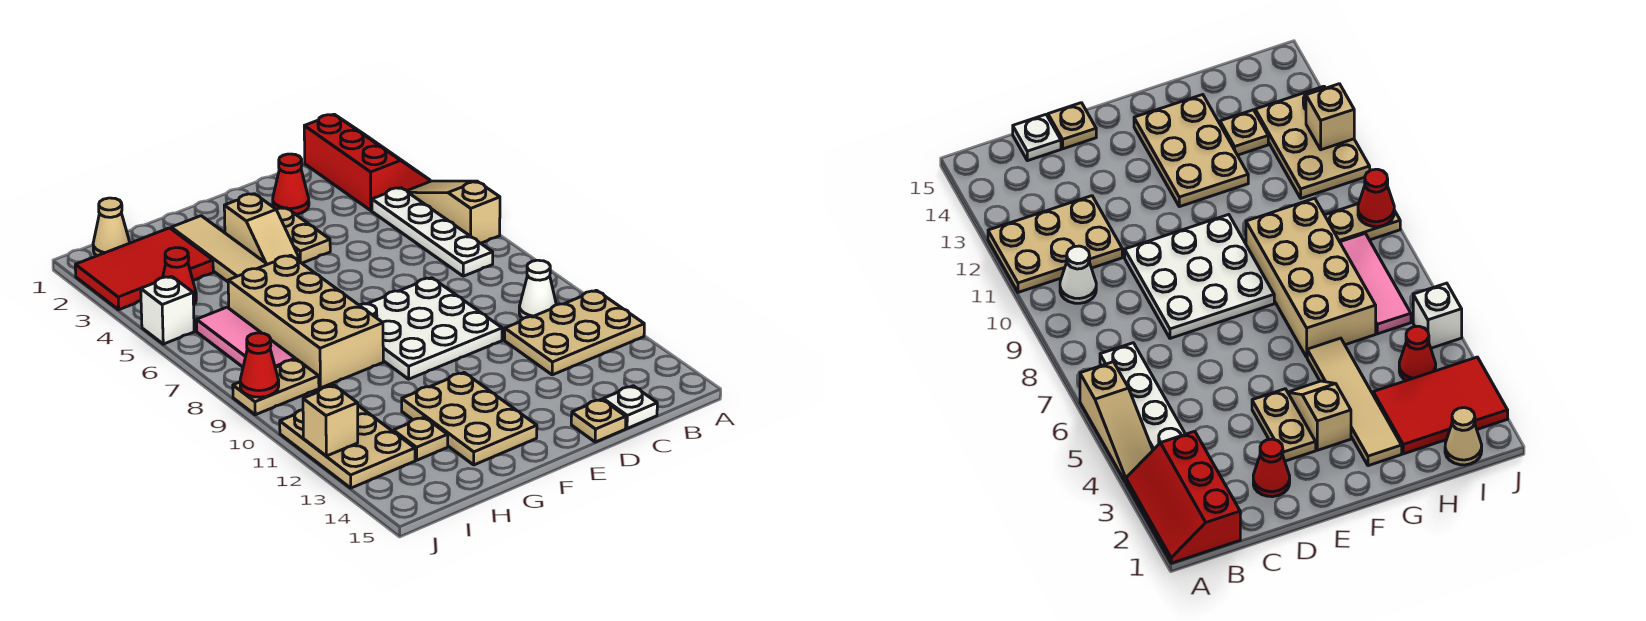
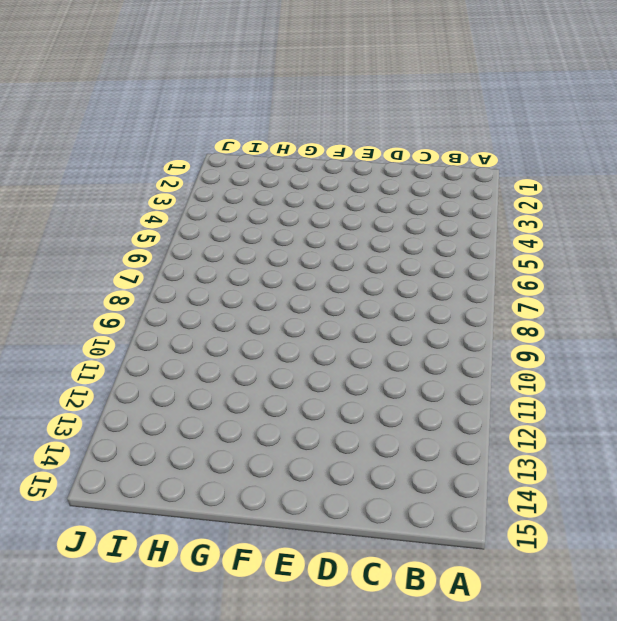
none -> red 2x3 slope [304,114,430,211]
none -> tan 1x3 slope [407,181,500,243]
none -> tan 2x3 plate [505,290,644,375]

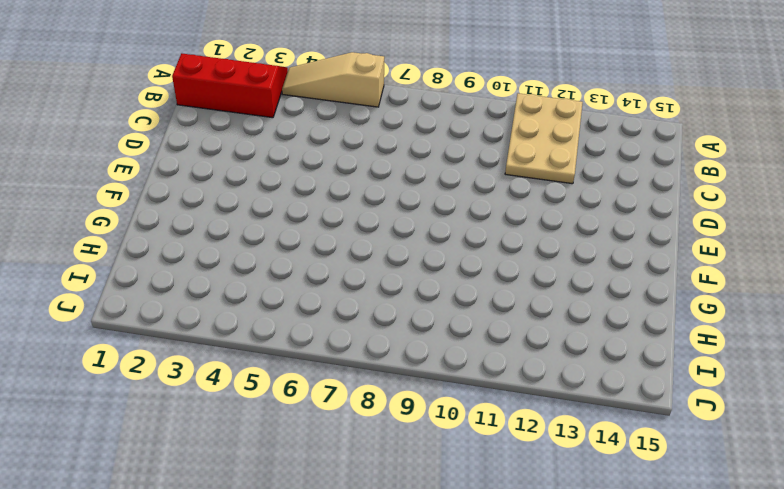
none -> white 1x4 plate [372,188,493,276]
none -> white 1x1 cone [519,260,556,318]
none -> white 1x1 plate [603,386,657,428]

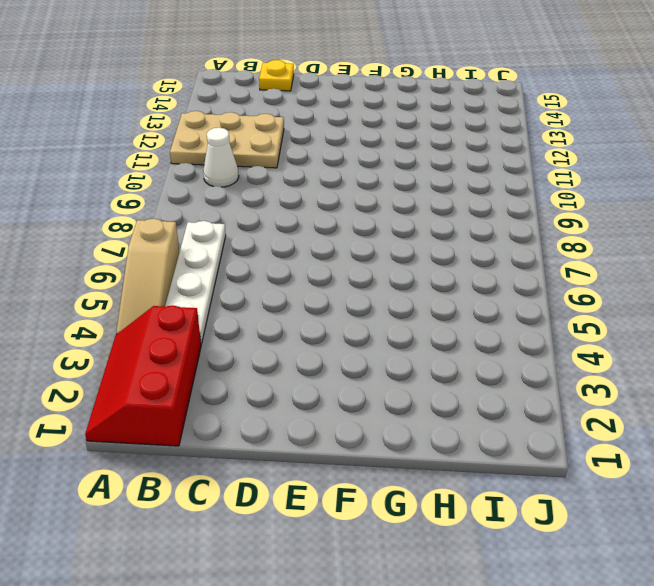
yellow 1x1 plate [259,60,294,91] -> white 1x1 plate [603,386,657,428]
none -> red 1x1 cone [273,154,309,214]
none -> white 3x3 plate [359,278,502,379]
none -> tan 1x1 plate [571,399,626,442]

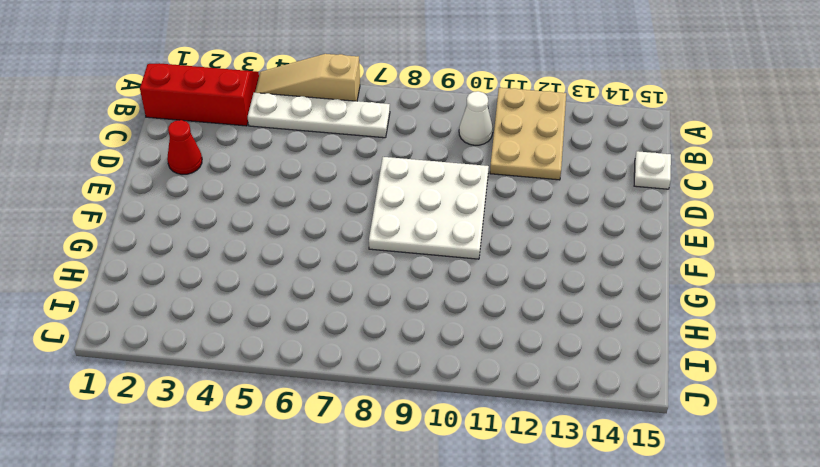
none -> tan 1x1 plate [571,399,626,442]
none -> tan 1x2 plate [276,208,330,263]
none -> tan 1x2 slope [224,194,299,264]

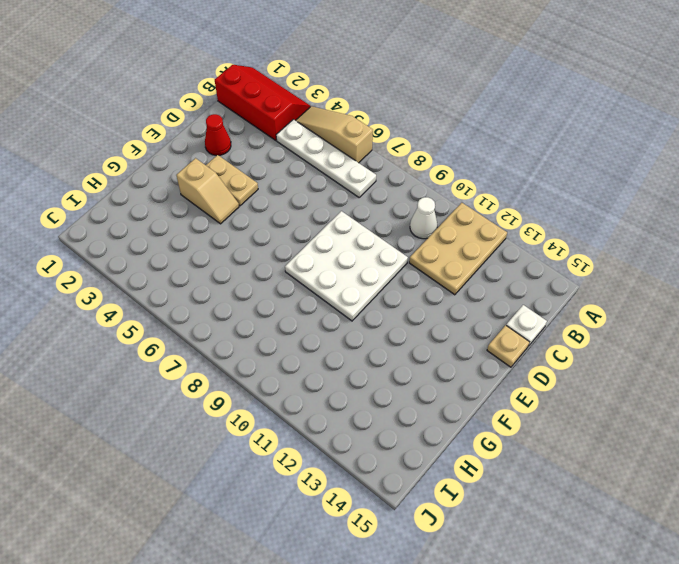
none -> tan 2x3 plate [402,373,537,465]
none -> tan 1x4 tile [171,216,267,282]
none -> tan 2x4 brick [228,255,383,388]

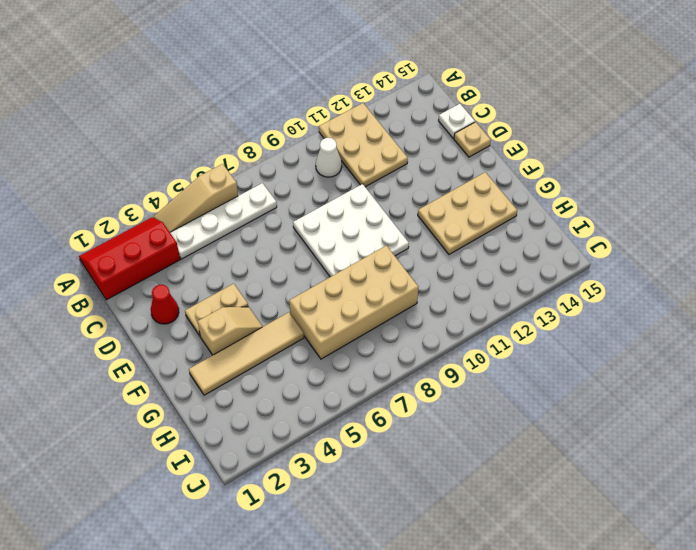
none -> red 2x3 tile [75,228,213,310]
none -> tan 1x1 plate [393,417,448,460]
none -> tan 1x1 cone [93,198,130,256]

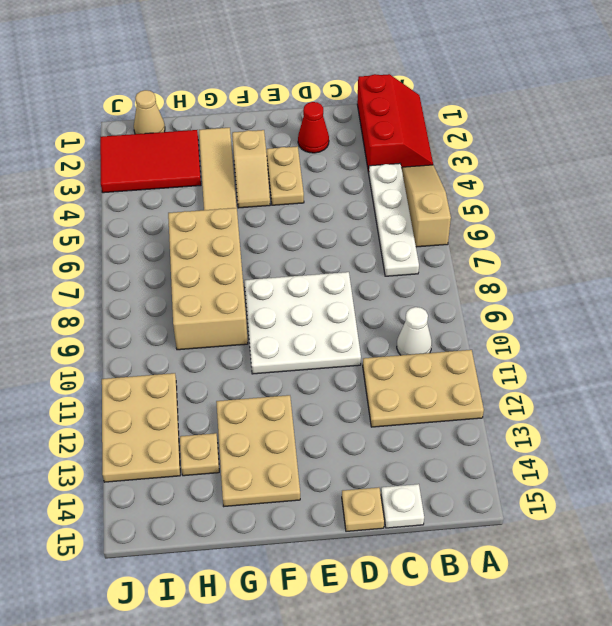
none -> red 1x1 cone [163,248,196,304]
none -> pink 1x3 tile [197,307,295,368]
none -> tan 1x2 plate [233,359,319,415]

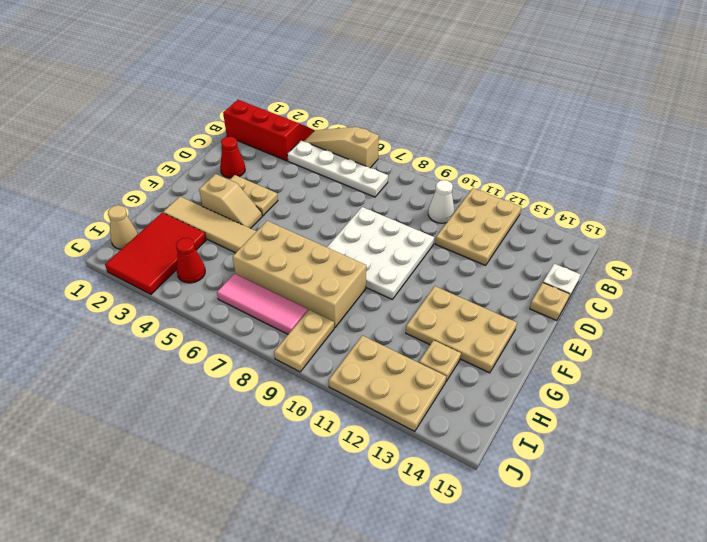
none -> white 1x1 brick [141,276,194,344]
none -> red 1x1 cone [240,333,279,397]
none -> tan 1x1 brick [303,386,358,456]

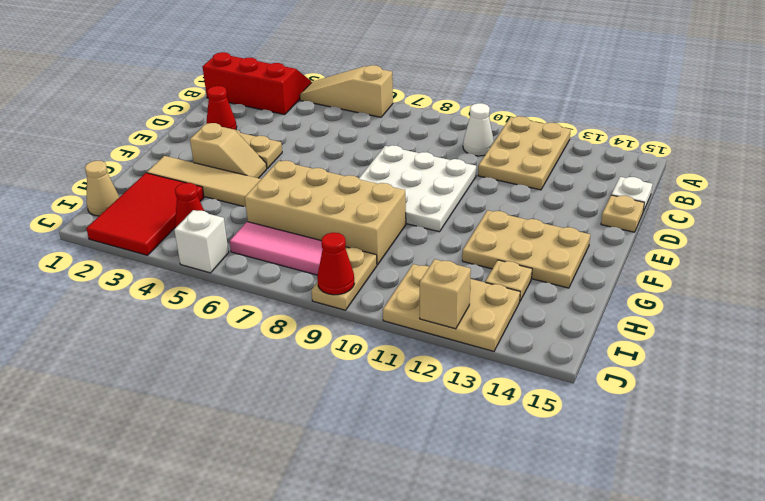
none -> white 1x4 plate [372,188,493,276]

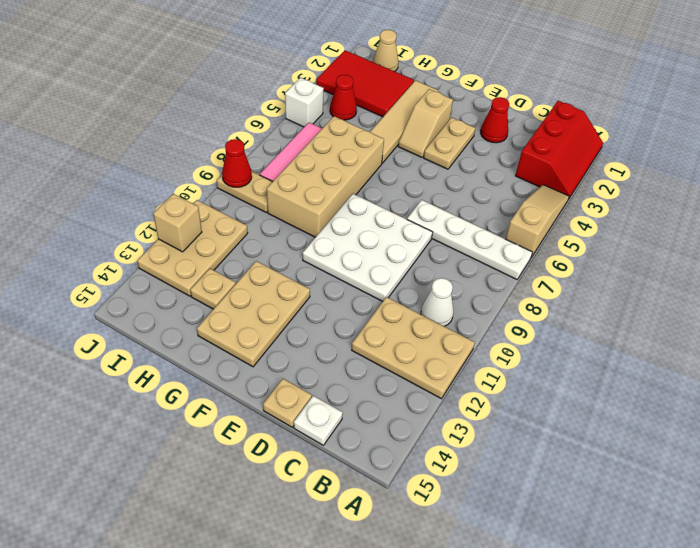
white 1x4 plate [407,200,532,279] -> white 1x4 plate turned to [372,188,493,276]

